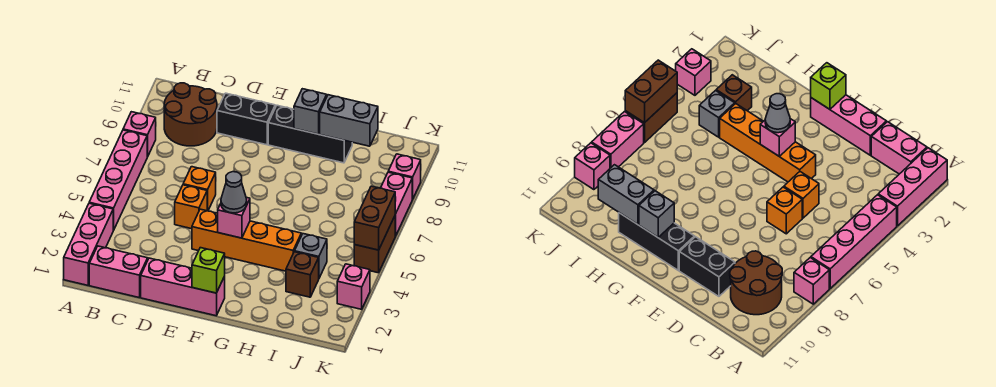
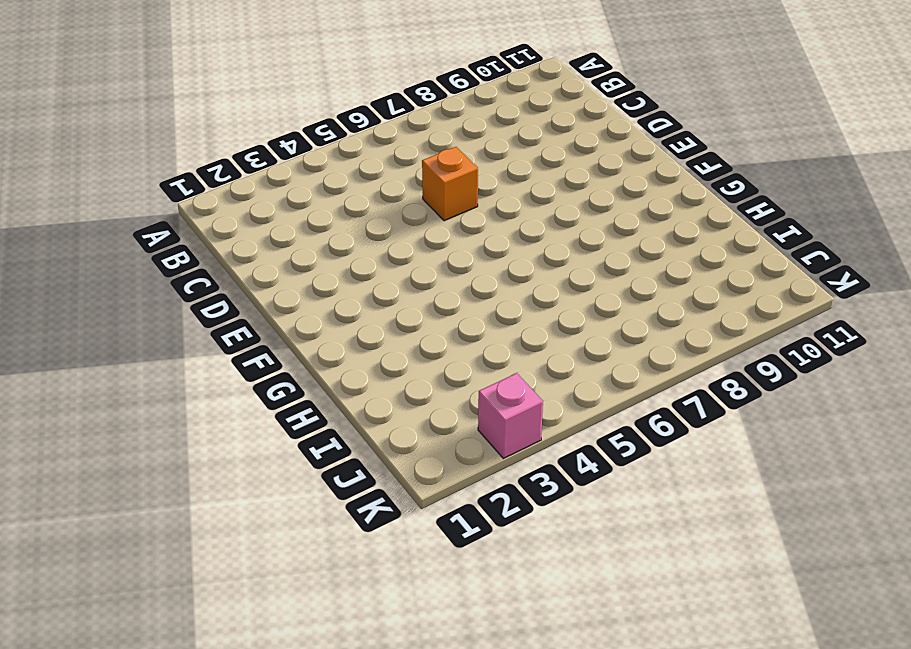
none -> pink 1x3 brick [64,203,113,285]
none -> pink 1x4 brick [89,130,147,230]
none -> pink 1x1 brick [123,112,156,157]

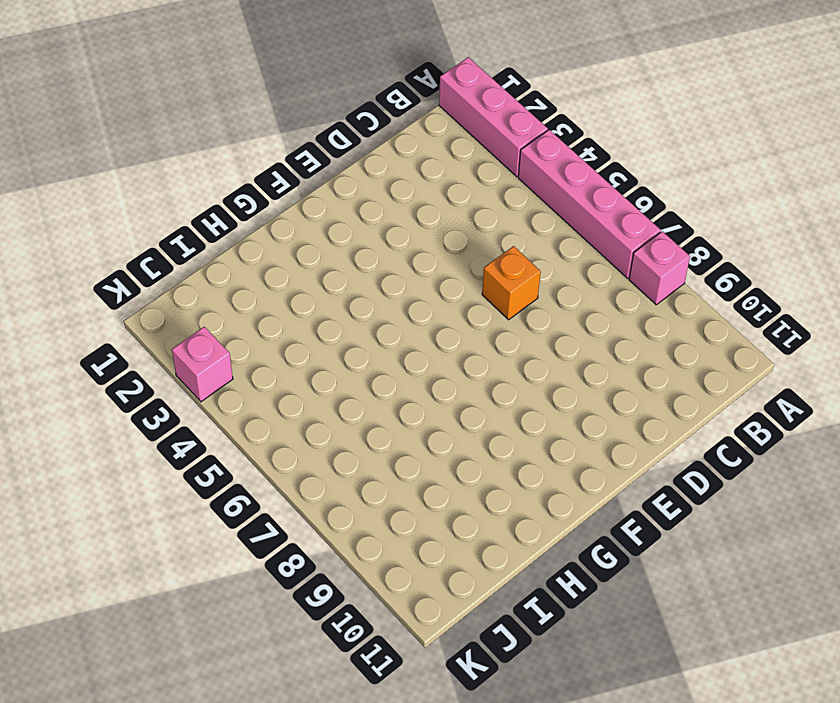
none -> pink 1x2 brick [89,246,148,297]
none -> brown 2x2 round brick [164,83,217,146]
none -> pink 1x3 brick [141,258,225,316]

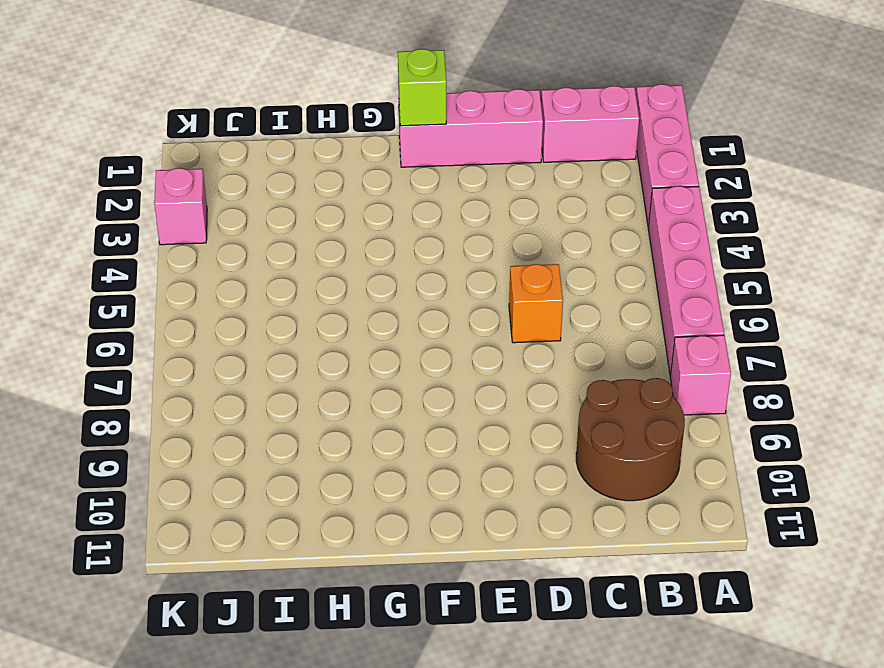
none -> orange 1x1 brick [175,185,207,229]
none -> black 1x2 brick [217,93,275,145]
none -> orange 1x4 brick [192,209,301,271]

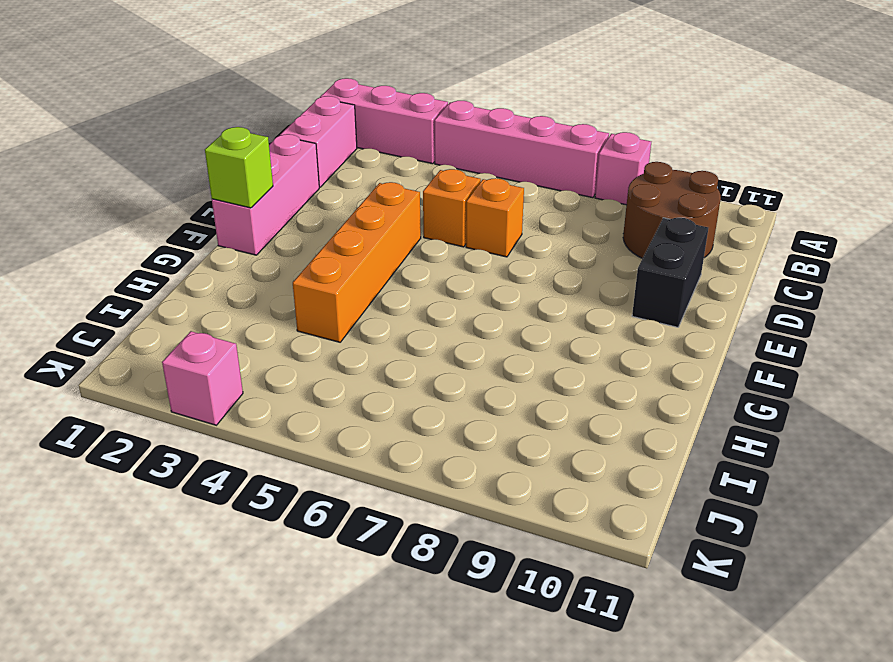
none -> black 1x3 brick [268,105,352,163]
none -> brown 1x1 brick [286,252,319,297]
none -> grey 1x1 brick [295,234,327,278]

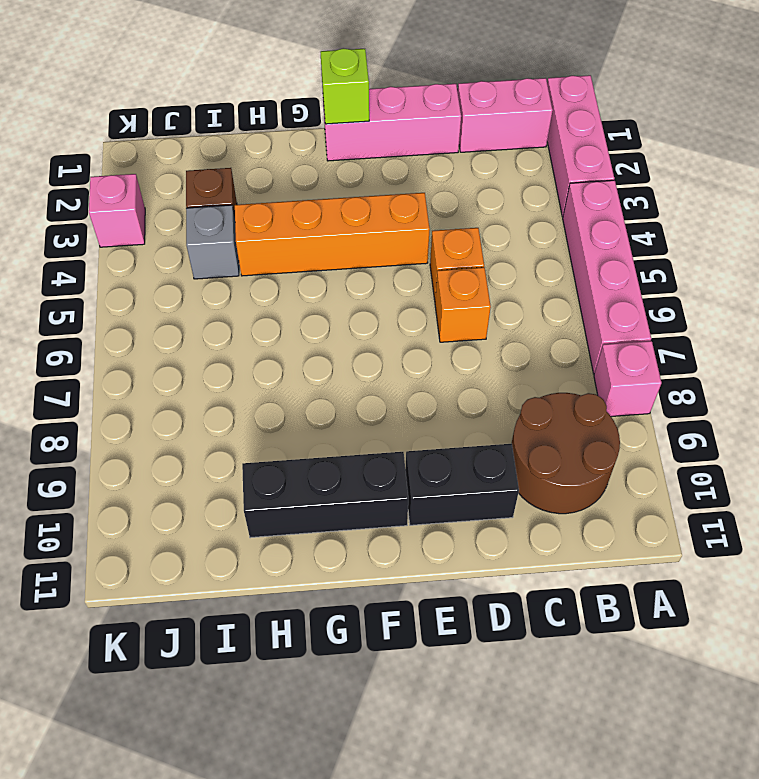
none -> brown 1x2 brick [354,216,395,273]
none -> pink 1x2 brick [381,172,412,236]
none -> pink 1x1 brick [388,154,421,199]

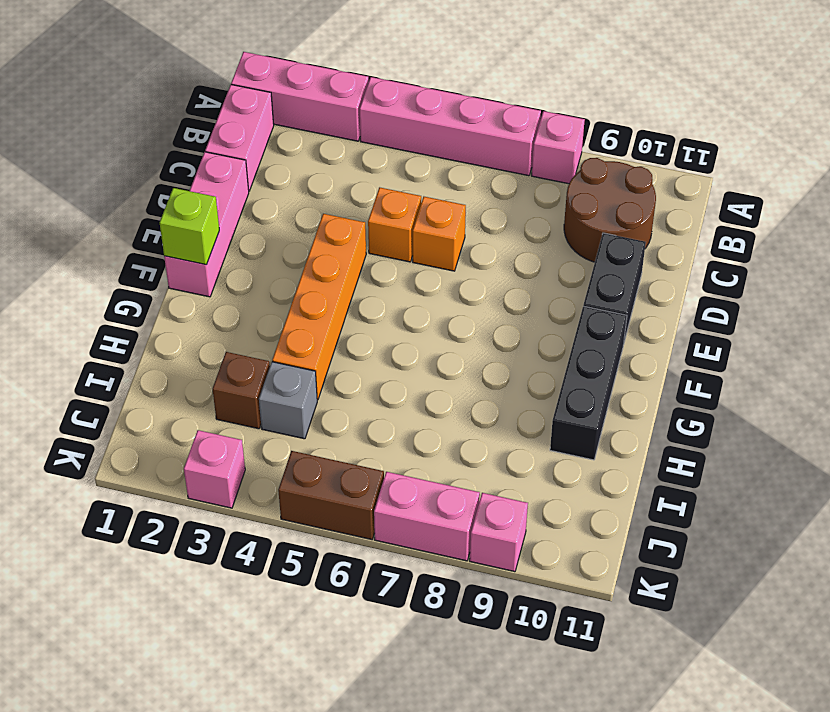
none -> pink 1x1 brick [218,197,250,238]
none -> grey 1x1 brick [294,89,327,134]
none -> grey 1x2 brick [320,95,378,146]

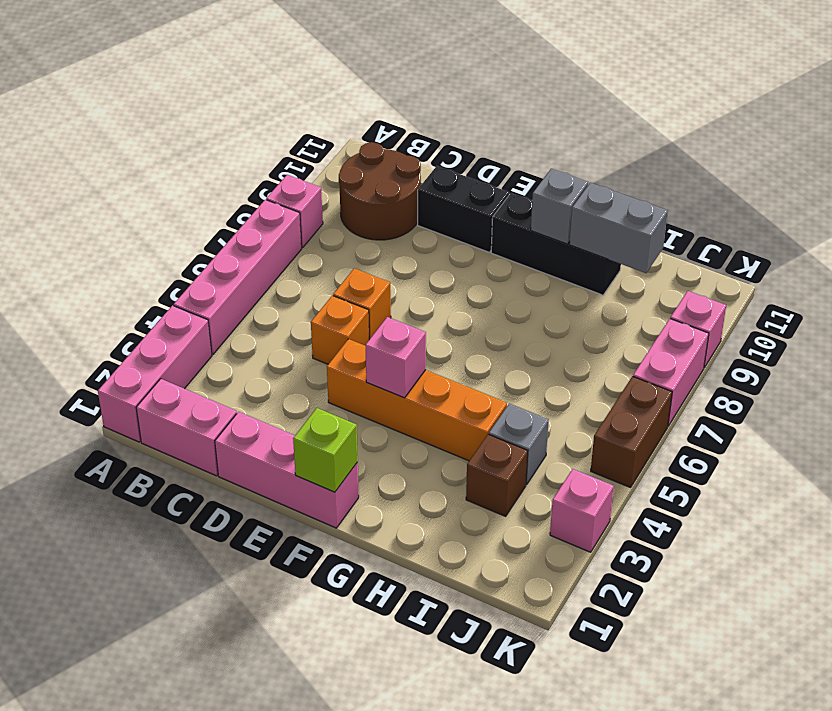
none -> brown 1x2 brick [354,186,395,250]
none -> grey 1x1 cone [221,172,247,213]

